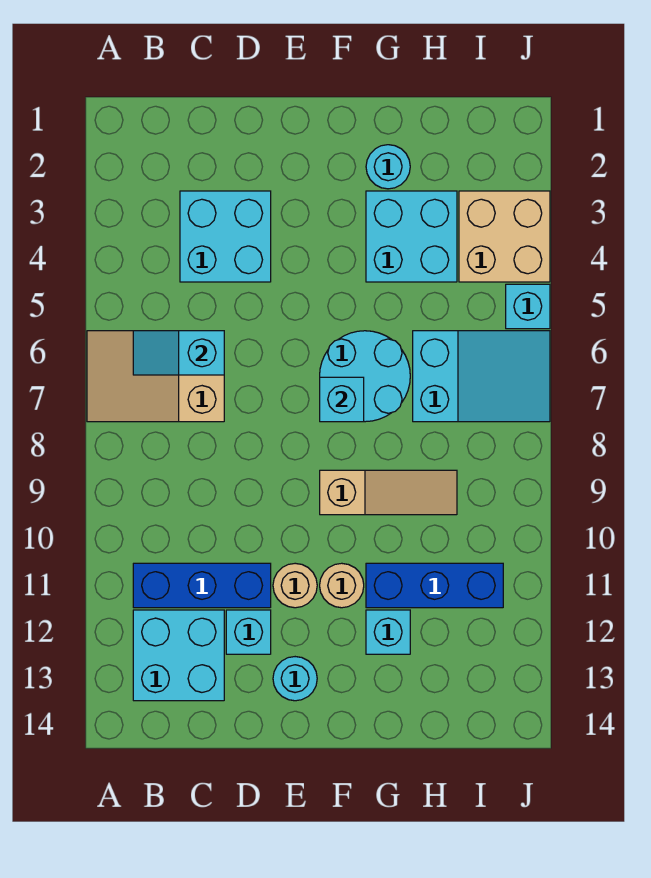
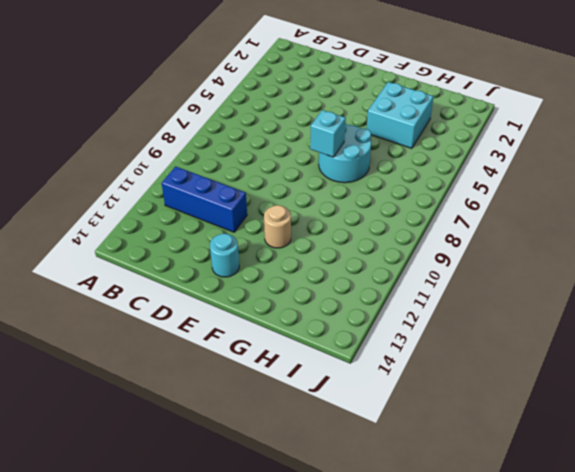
none -> tan 2x3 slope [87,331,224,422]
none -> cyan 2x2 brick [133,610,224,701]
none -> cyan 2x2 brick [180,191,271,282]

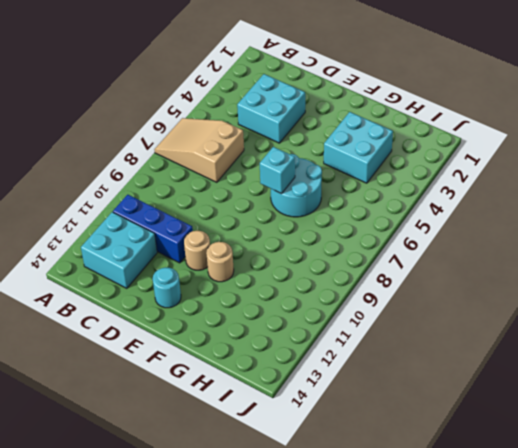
none -> cyan 1x1 brick [226,610,271,654]
none -> tan 1x3 slope [320,470,457,515]
none -> cyan 1x1 round brick [366,145,410,189]

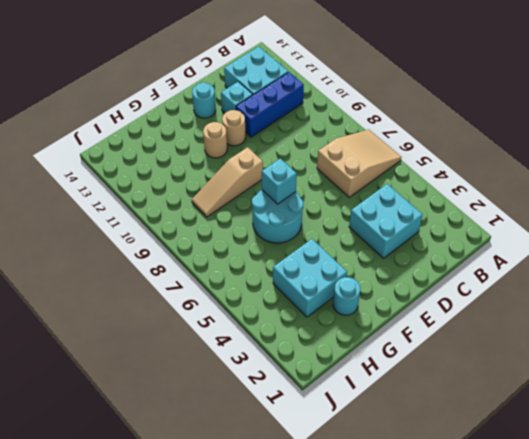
none -> blue 1x3 brick [366,563,503,608]
none -> cyan 1x1 brick [366,610,410,654]
none -> cyan 2x3 slope [413,331,550,422]

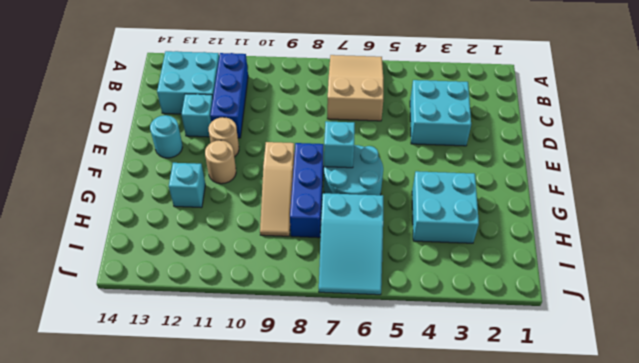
blue 1x3 brick [290,143,324,238] -> blue 1x3 brick moved to [366,563,503,608]
none -> cyan 1x1 round brick [366,145,410,189]
none -> tan 2x2 brick [459,191,550,282]
none -> cyan 1x1 brick [506,284,550,329]

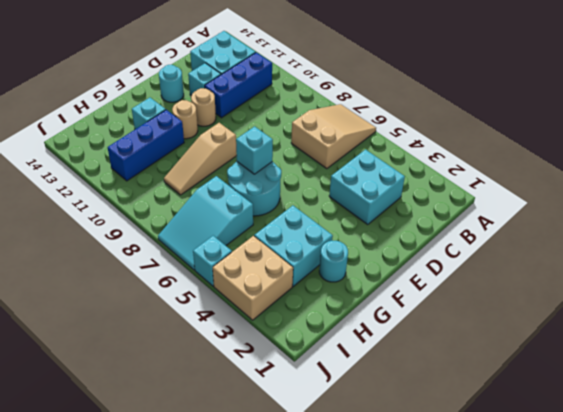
none -> cyan 1x2 slope [133,331,224,375]

